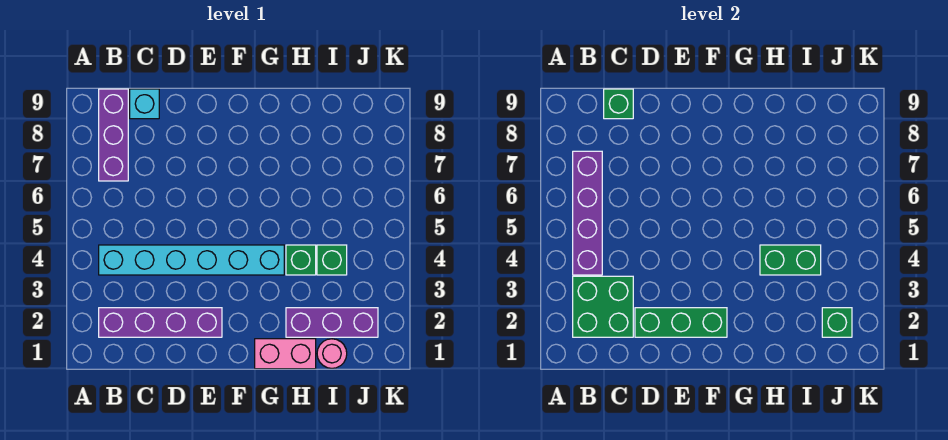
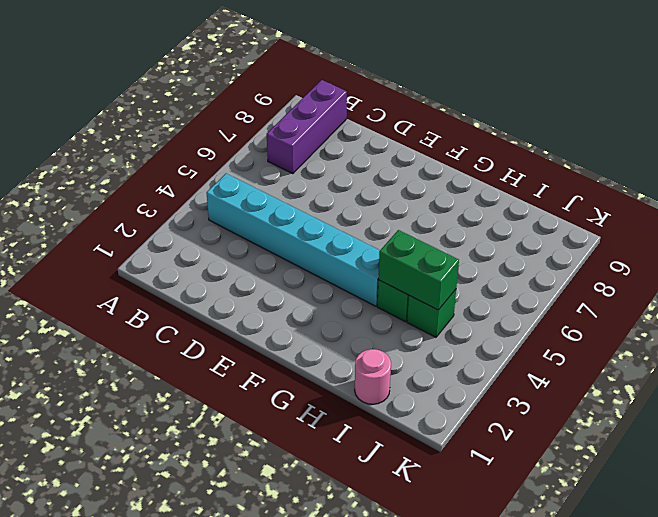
none -> purple 1x4 brick [99,308,222,337]
none -> cyan 1x1 brick [130,89,159,119]
none -> pink 1x2 brick [255,339,316,369]

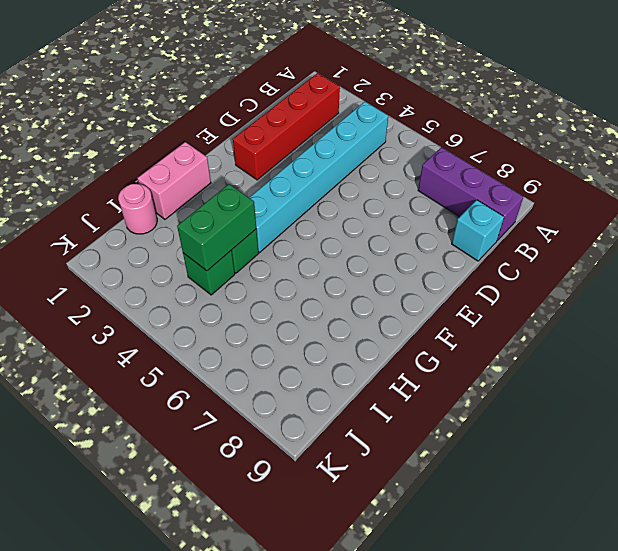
red 1x4 brick [233,73,340,180] -> purple 1x4 brick [99,308,222,337]
none -> purple 1x3 brick [286,308,378,337]
none -> green 2x2 brick [573,276,633,337]
none -> purple 1x4 brick [573,151,602,275]

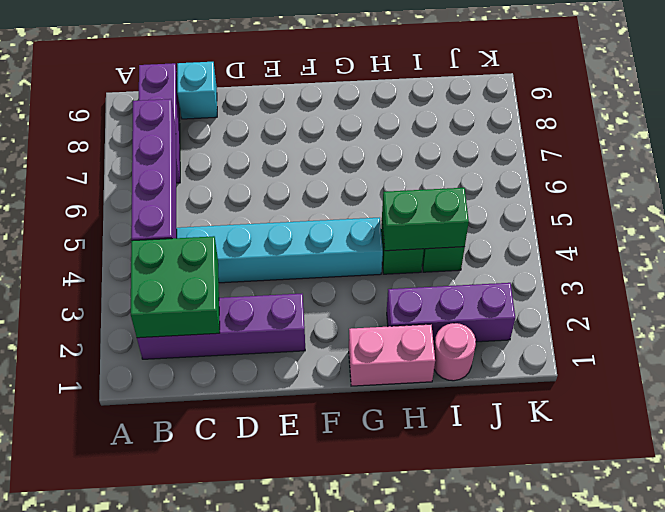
none -> green 1x1 brick [604,89,633,119]
none -> green 1x3 brick [635,308,727,337]
none -> green 1x1 brick [822,308,852,337]

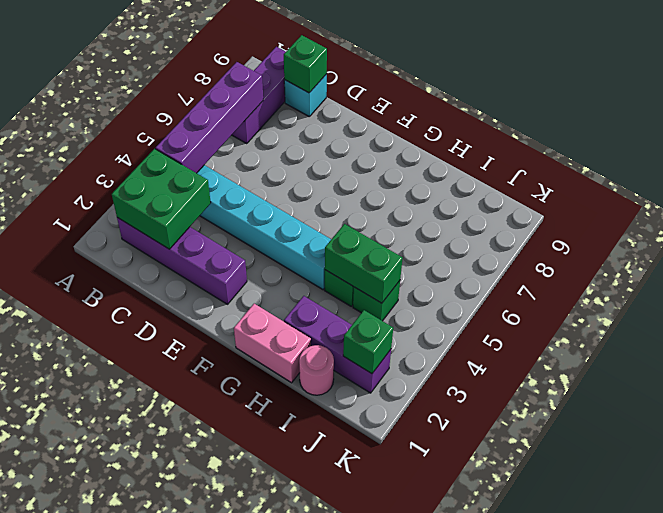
none -> green 1x3 brick [635,308,727,337]

